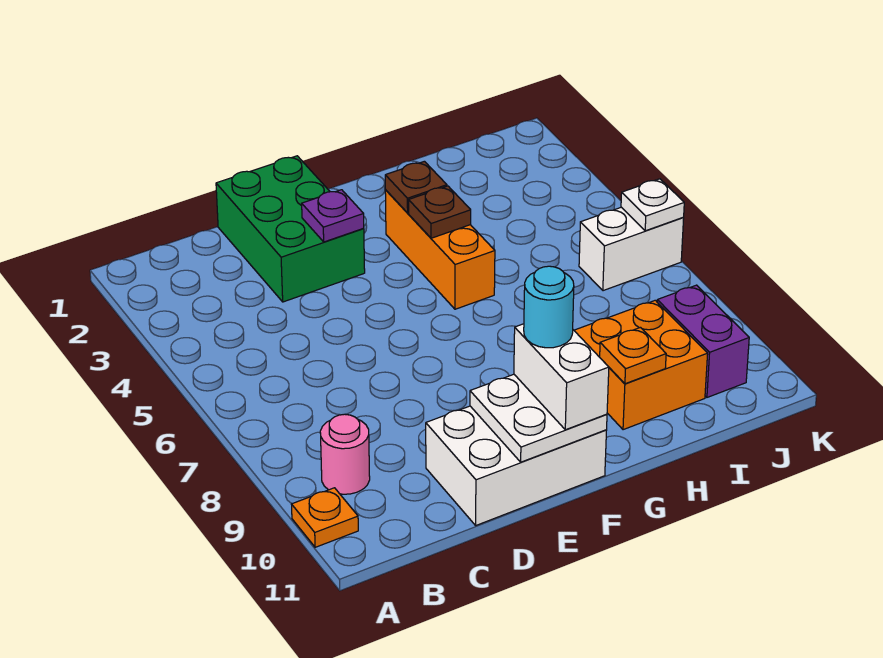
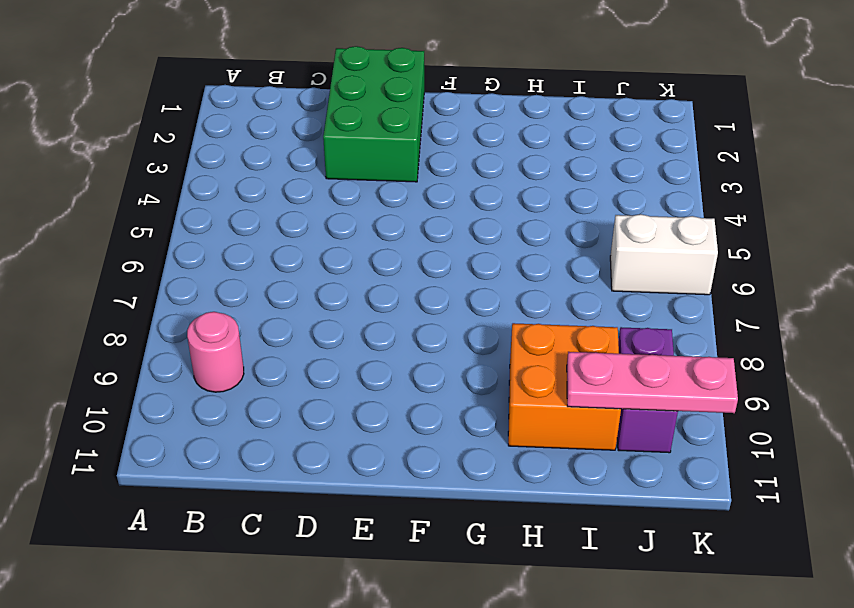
pink 1x3 plate [567,352,738,413] -> none
none -> orange 1x1 plate [291,488,358,547]
none -> white 2x3 brick [426,406,607,525]
none -> orange 1x3 brick [385,190,495,309]

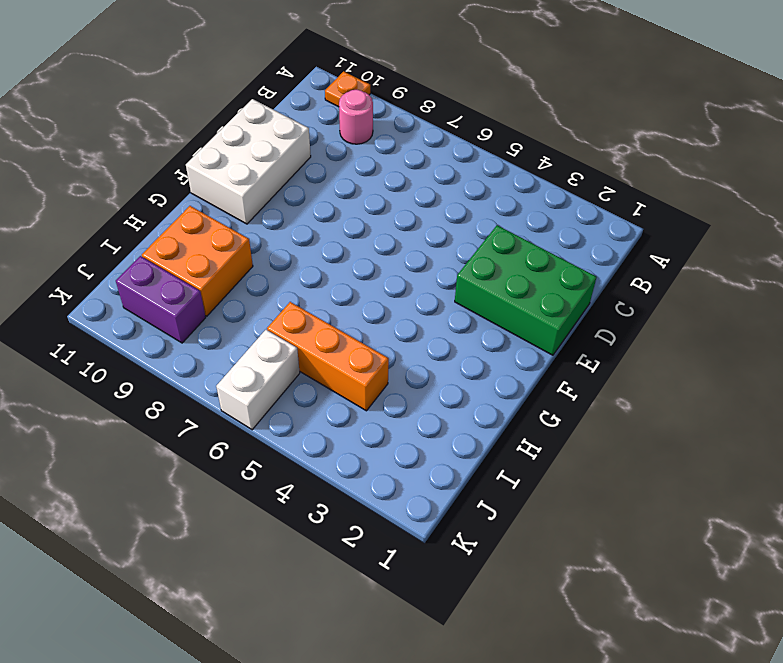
orange 1x3 brick [267,302,389,411] -> orange 1x3 brick moved to [385,190,495,309]
none -> purple 1x1 plate [302,190,364,242]
none -> white 2x2 plate [470,374,607,462]
none -> brown 1x1 plate [385,161,447,213]

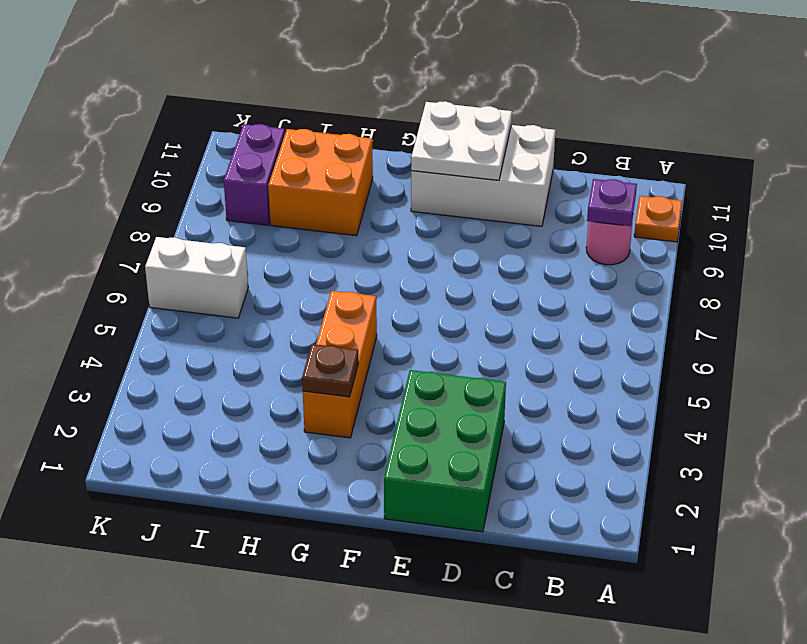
purple 1x1 plate [587,179,637,226] -> purple 1x1 plate moved to [302,190,364,242]
none -> brown 1x1 plate [409,186,471,238]
none -> orange 1x1 plate [600,328,666,384]
none -> white 1x1 plate [621,179,684,231]

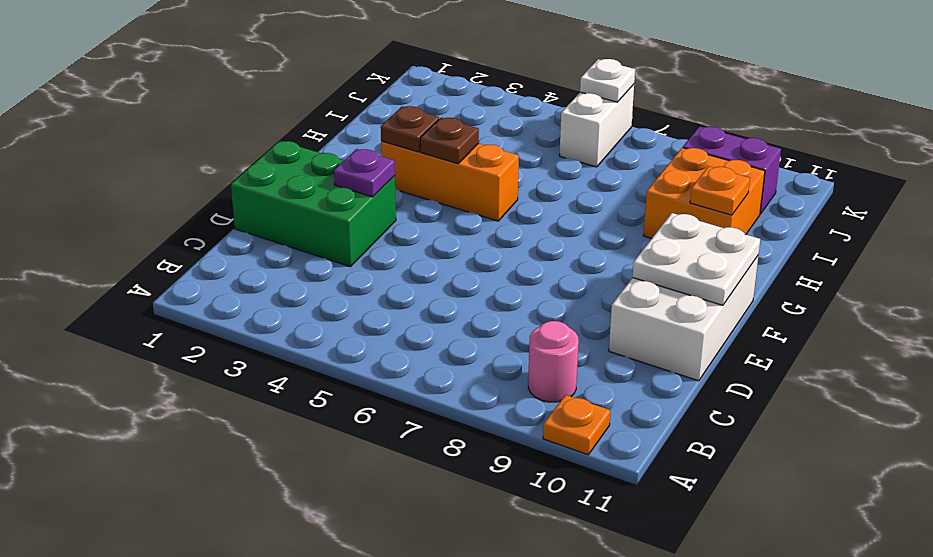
none -> white 1x2 brick [514,324,609,430]
none -> cyan 1x1 round brick [524,266,574,348]

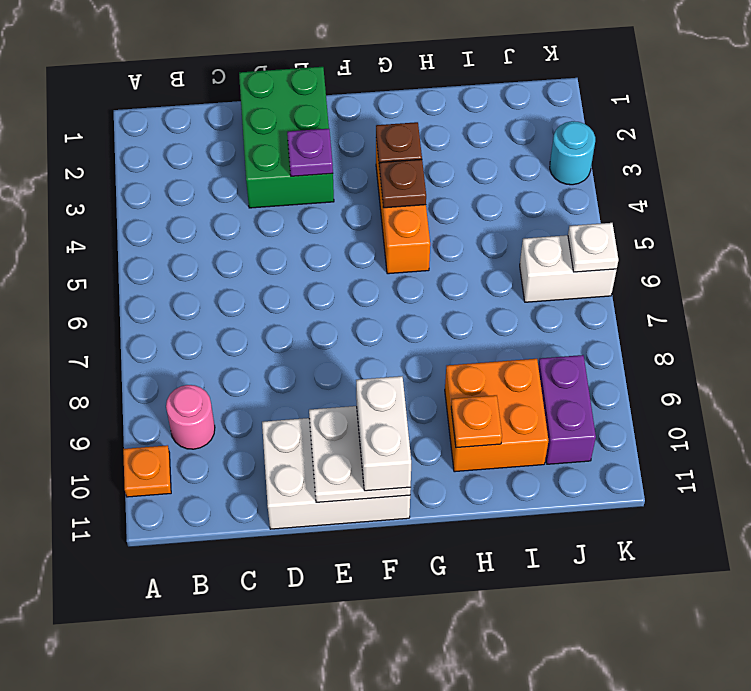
cyan 1x1 round brick [550,121,595,185] -> cyan 1x1 round brick moved to [524,266,574,348]

